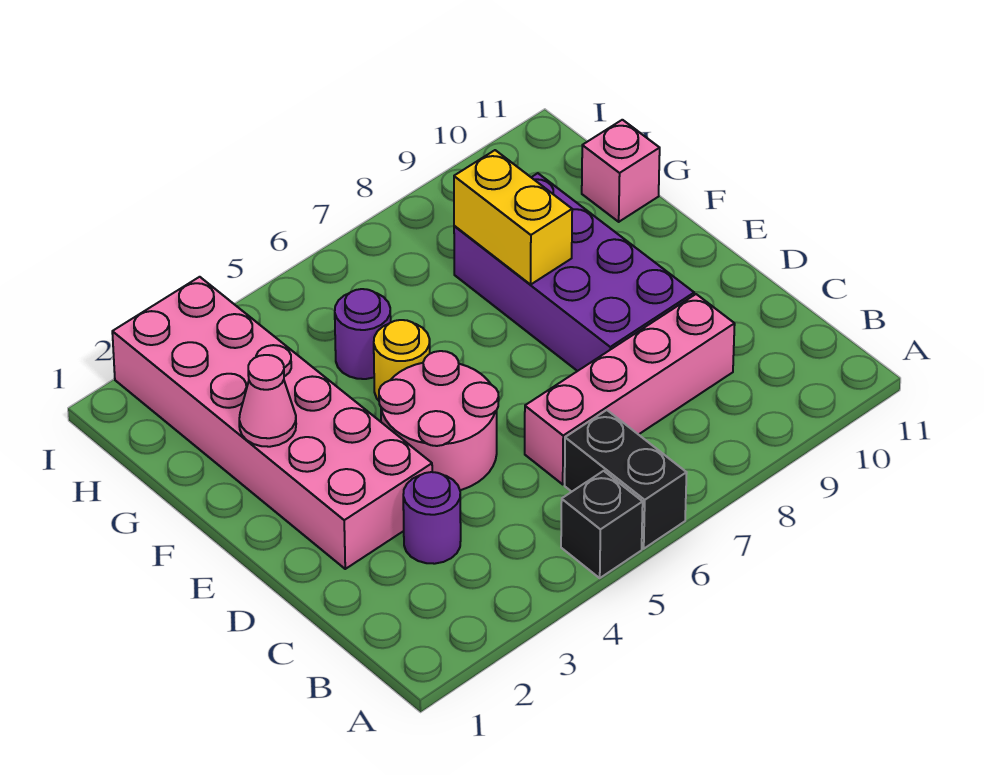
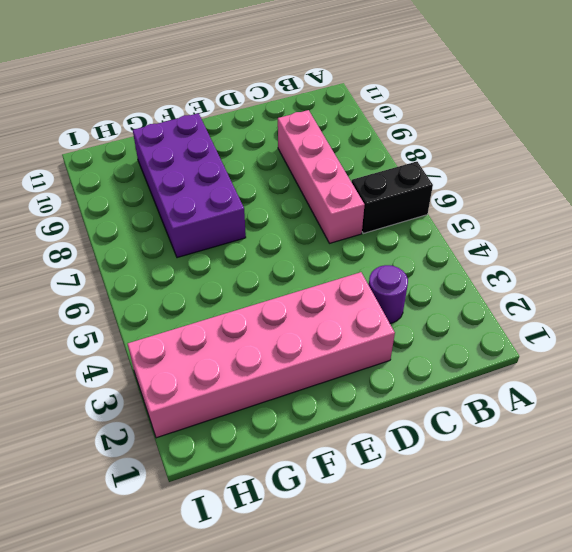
purple 2x4 brick [133,113,246,258] -> purple 2x4 brick turned to [454,173,694,371]
none -> black 1x1 brick [561,471,643,578]
none -> pink 2x2 round brick [379,351,499,490]
none -> yellow 1x1 round brick [374,320,430,400]

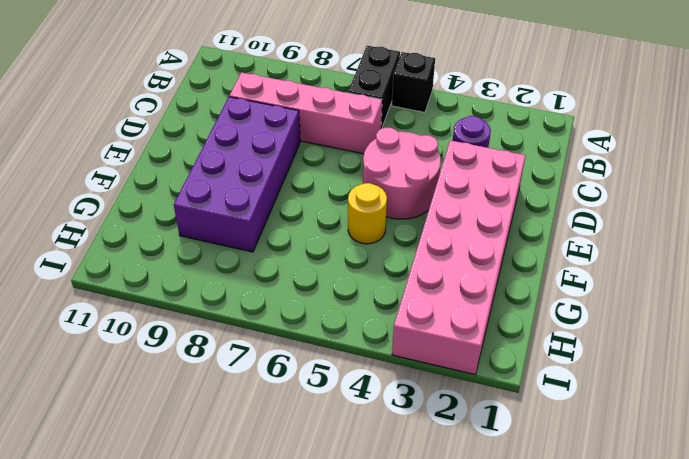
none -> purple 1x1 round brick [335,289,391,379]
none -> pink 1x1 brick [582,120,660,222]
none -> pink 1x1 cone [239,355,296,447]

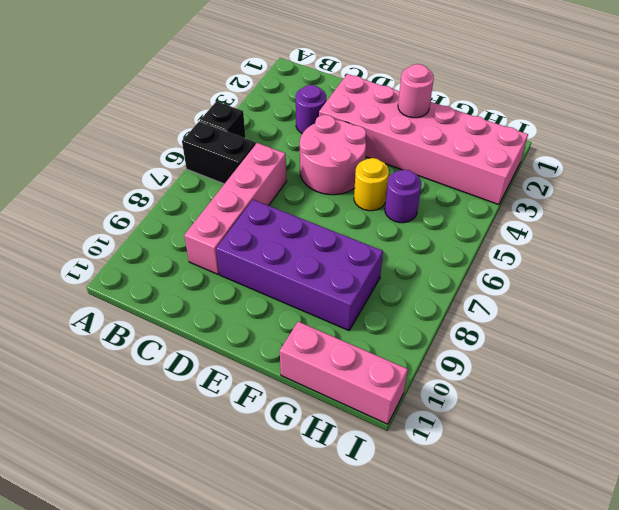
pink 1x1 round brick [398,64,434,118] -> pink 1x1 cone [239,355,296,447]
pink 1x3 brick [280,322,408,424] -> pink 1x1 brick [582,120,660,222]
none -> yellow 1x2 brick [454,150,572,284]

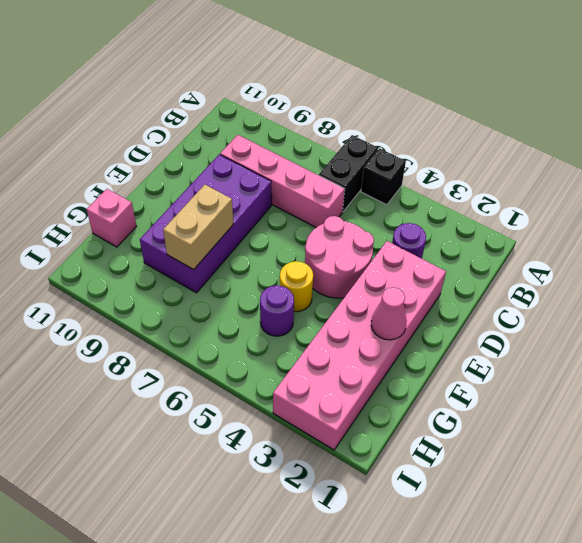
tan 1x2 brick [163,185,233,270] -> yellow 1x2 brick [454,150,572,284]

